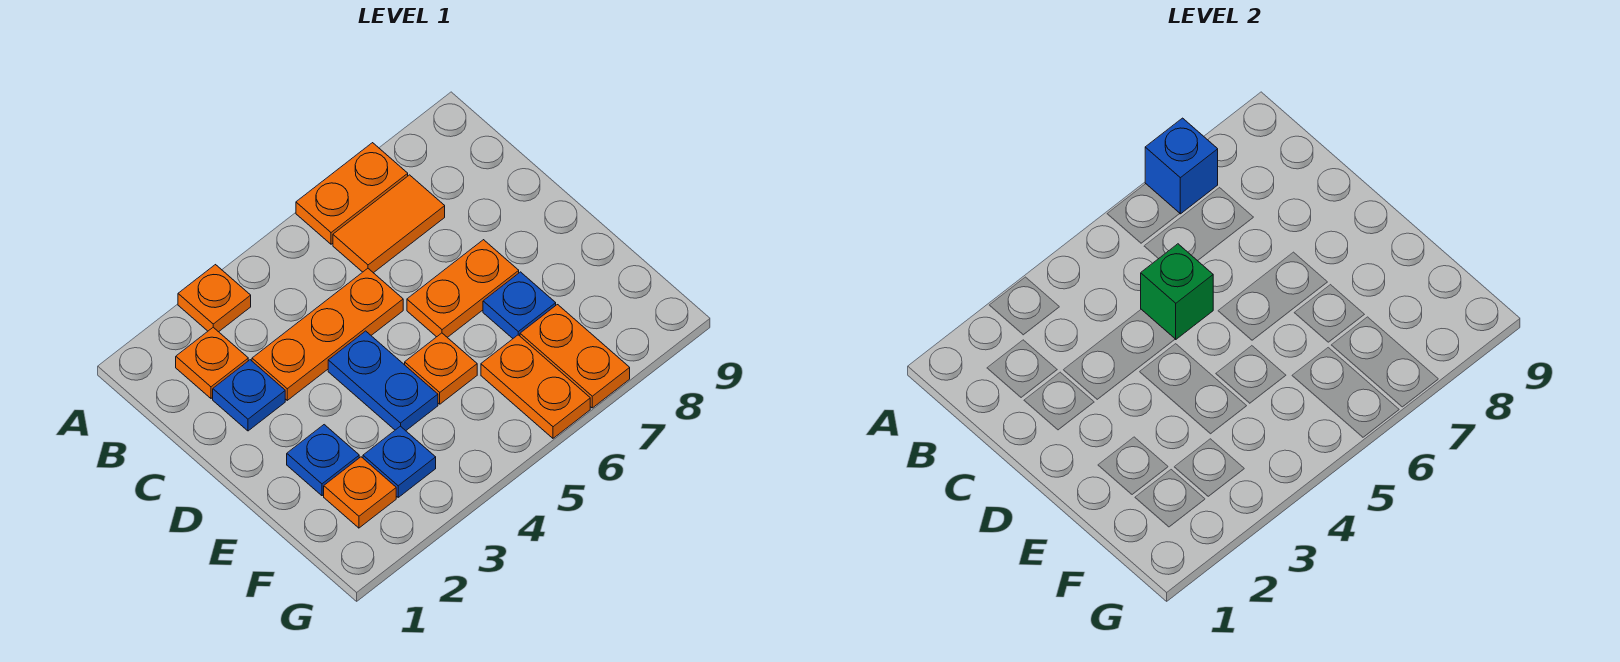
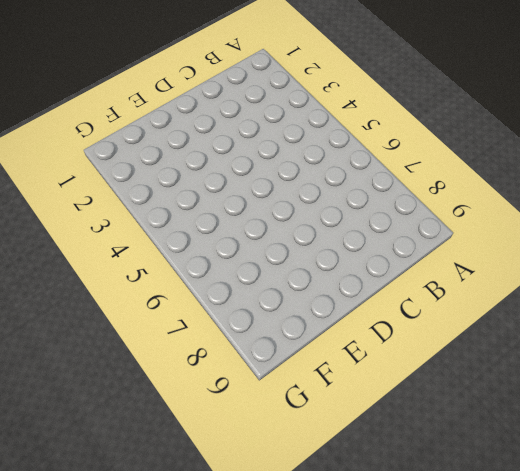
none -> orange 1x1 plate [178,265,251,332]
none -> orange 1x2 plate [296,143,408,244]
none -> orange 1x1 plate [176,327,248,398]

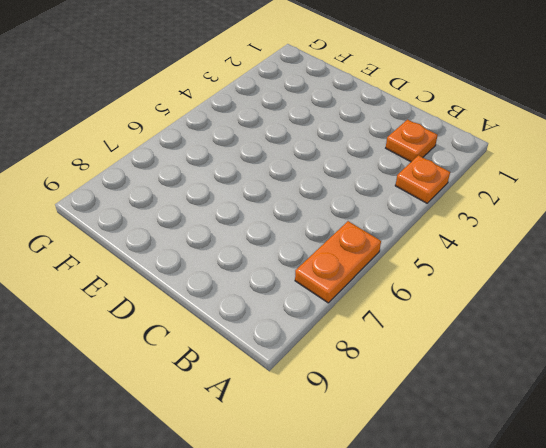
none -> orange 1x2 tile [333,175,445,273]
none -> blue 1x1 plate [213,360,285,431]
none -> orange 1x3 plate [252,269,403,400]

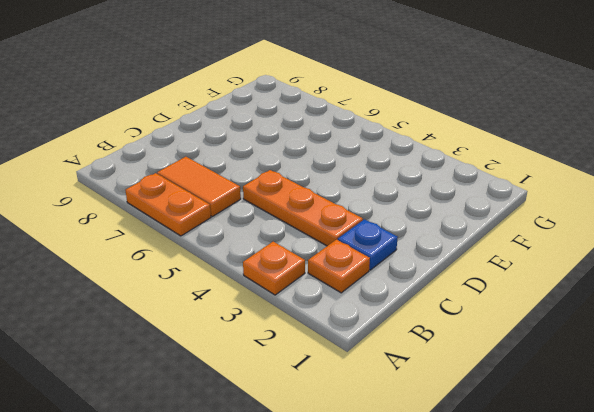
none -> blue 1x2 plate [328,331,438,431]
none -> orange 1x2 plate [407,240,519,337]
none -> blue 1x1 plate [287,425,359,496]

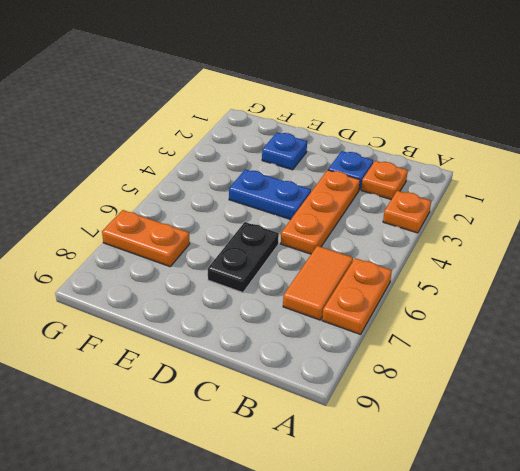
black 1x2 plate [208,222,279,293] -> orange 1x2 plate [407,240,519,337]
none -> orange 1x1 plate [405,333,477,404]
none -> blue 1x1 plate [483,272,556,338]
none -> orange 1x1 plate [324,457,396,528]

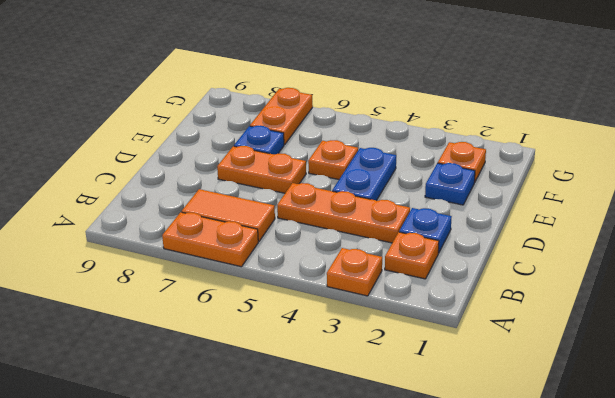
none -> blue 1x1 plate [363,426,436,497]
none -> orange 1x2 plate [481,335,590,438]
none -> blue 1x1 brick [1145,118,1218,214]

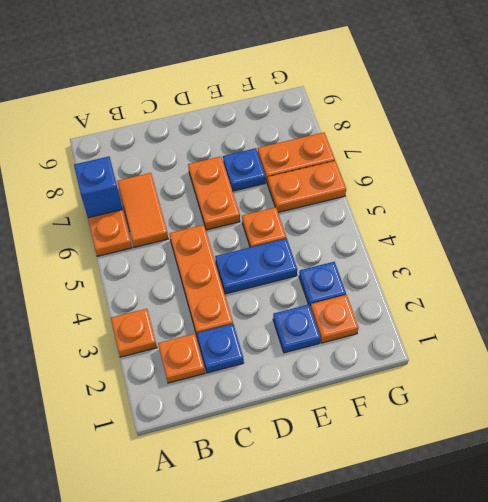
none -> green 1x1 brick [1141,244,1213,339]

